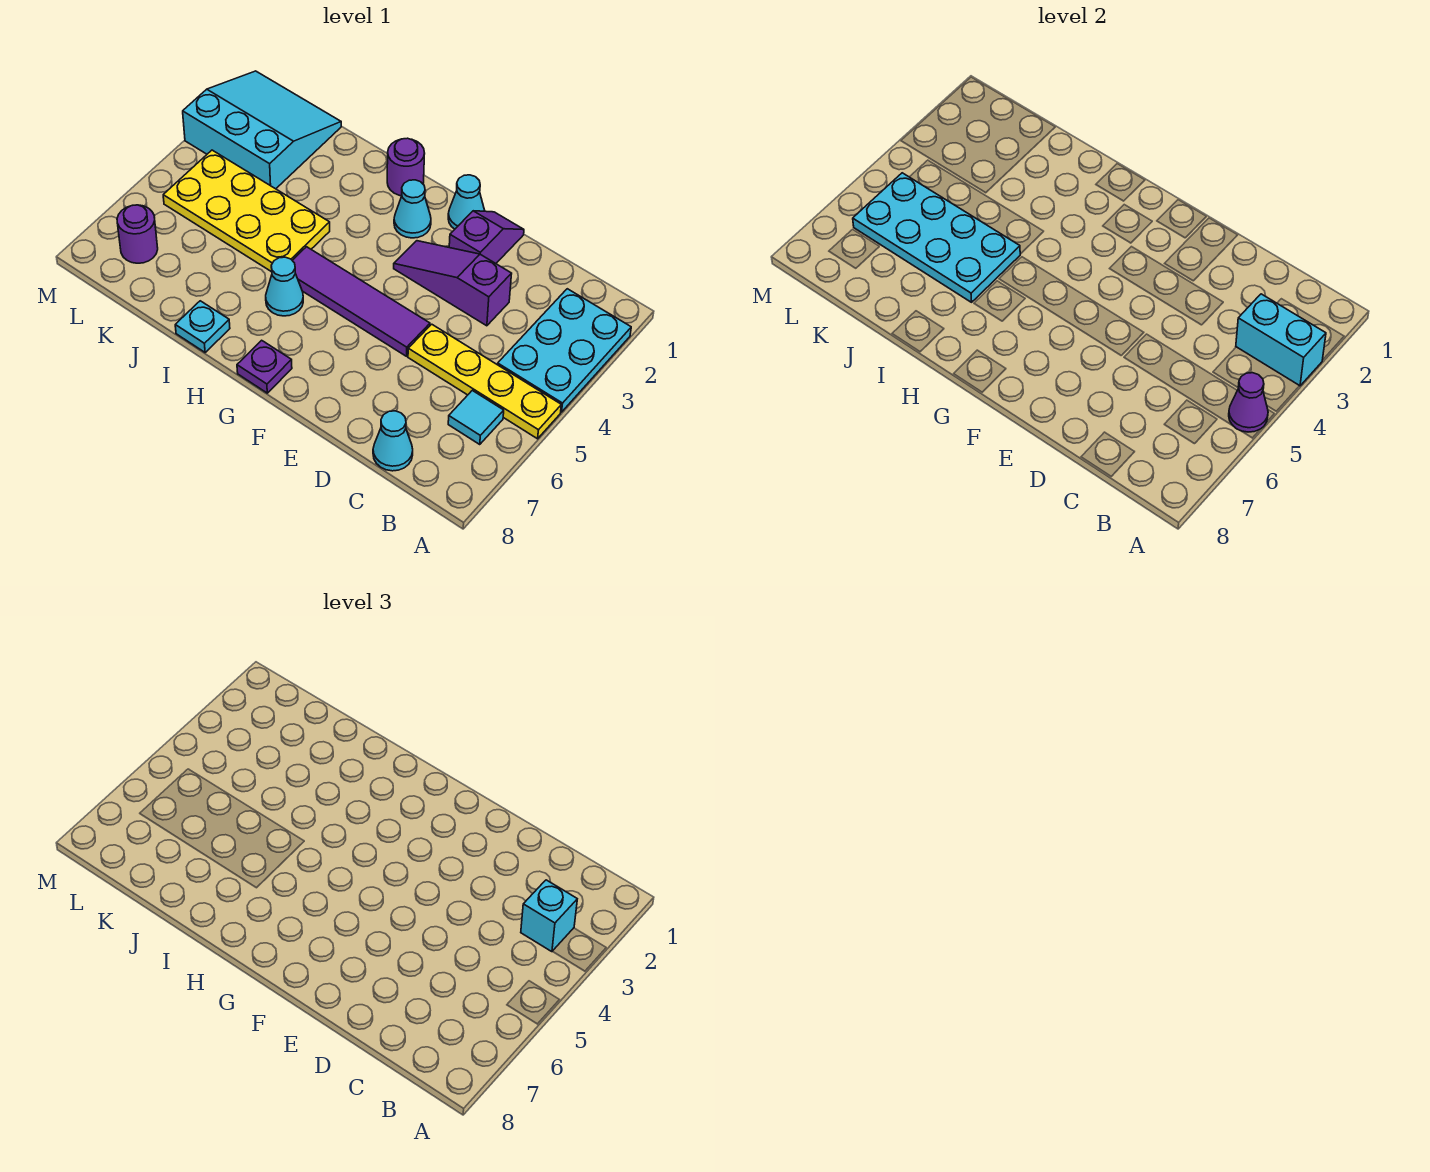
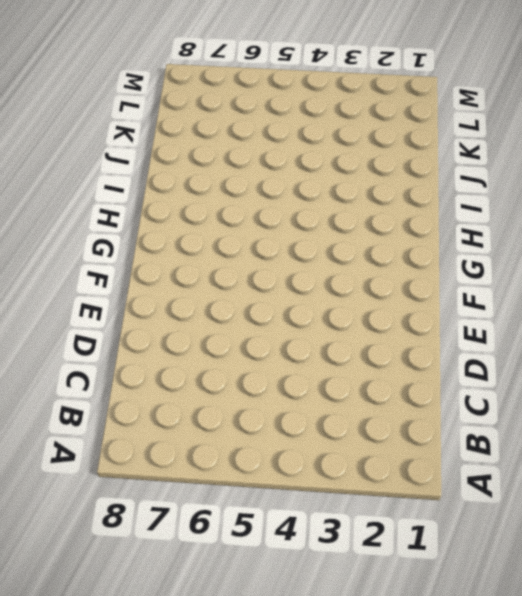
none -> cyan 2x3 plate [498,289,631,412]
none -> yellow 1x4 plate [408,324,561,439]
none -> cyan 1x1 tile [448,390,504,444]

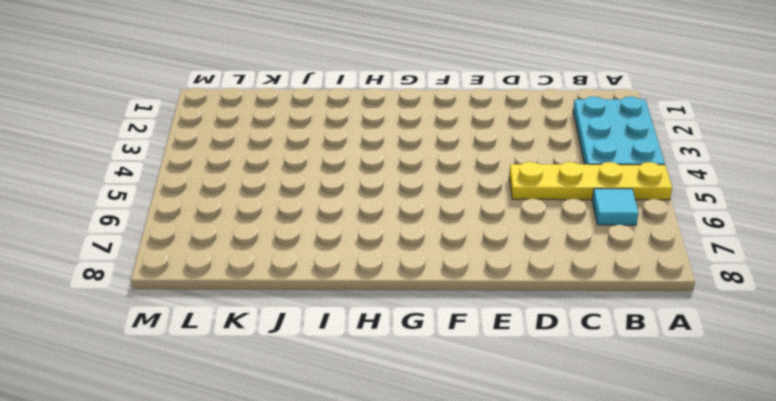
none -> cyan 1x1 cone [373,411,413,471]
none -> purple 1x3 slope [394,241,512,326]
none -> purple 1x2 slope [449,211,524,263]

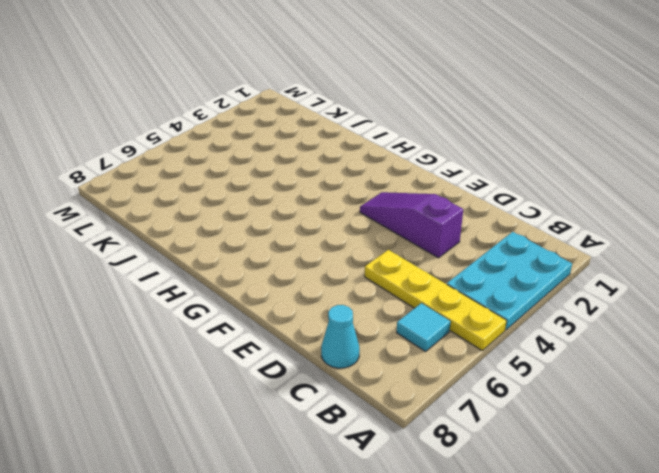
none -> purple 1x2 slope [449,211,524,263]
none -> purple 1x4 tile [292,247,430,356]
none -> cyan 1x1 cone [448,175,485,229]

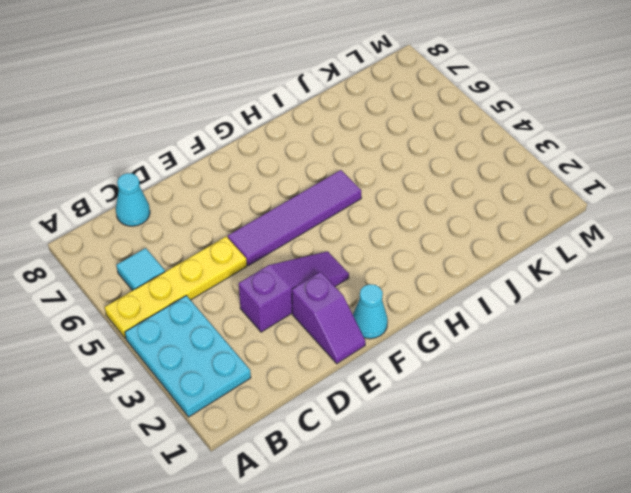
none -> cyan 1x1 cone [394,180,431,238]
none -> purple 1x1 plate [237,340,292,393]
none -> purple 1x1 round brick [387,138,425,196]

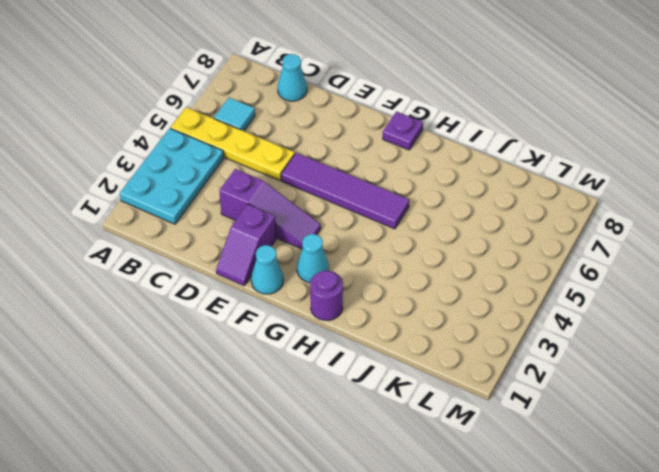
none -> cyan 1x1 cone [266,257,303,316]
none -> yellow 2x4 plate [163,150,330,272]
none -> cyan 1x1 plate [175,301,230,352]

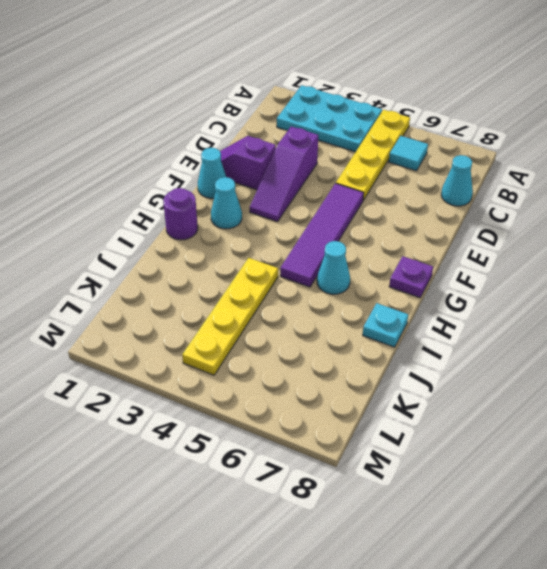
yellow 1x4 plate [182,258,278,375] -> yellow 2x4 plate [163,150,330,272]
none -> cyan 3x3 slope [183,71,341,189]
none -> purple 1x1 round brick [117,205,158,263]
none -> cyan 1x2 brick [1236,294,1326,386]

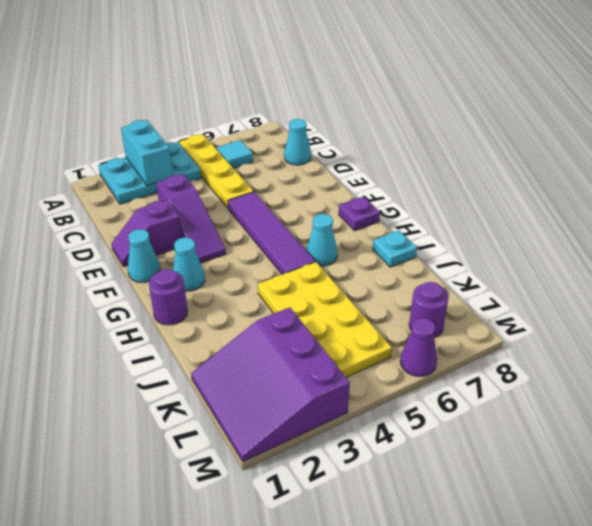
purple 3x3 slope [191,307,350,462] -> cyan 3x3 slope [183,71,341,189]
purple 1x1 cone [400,318,437,376] -> purple 1x1 cone moved to [1229,373,1268,432]
none -> cyan 2x4 plate [853,173,1020,302]
none -> cyan 1x1 brick [521,880,577,952]

